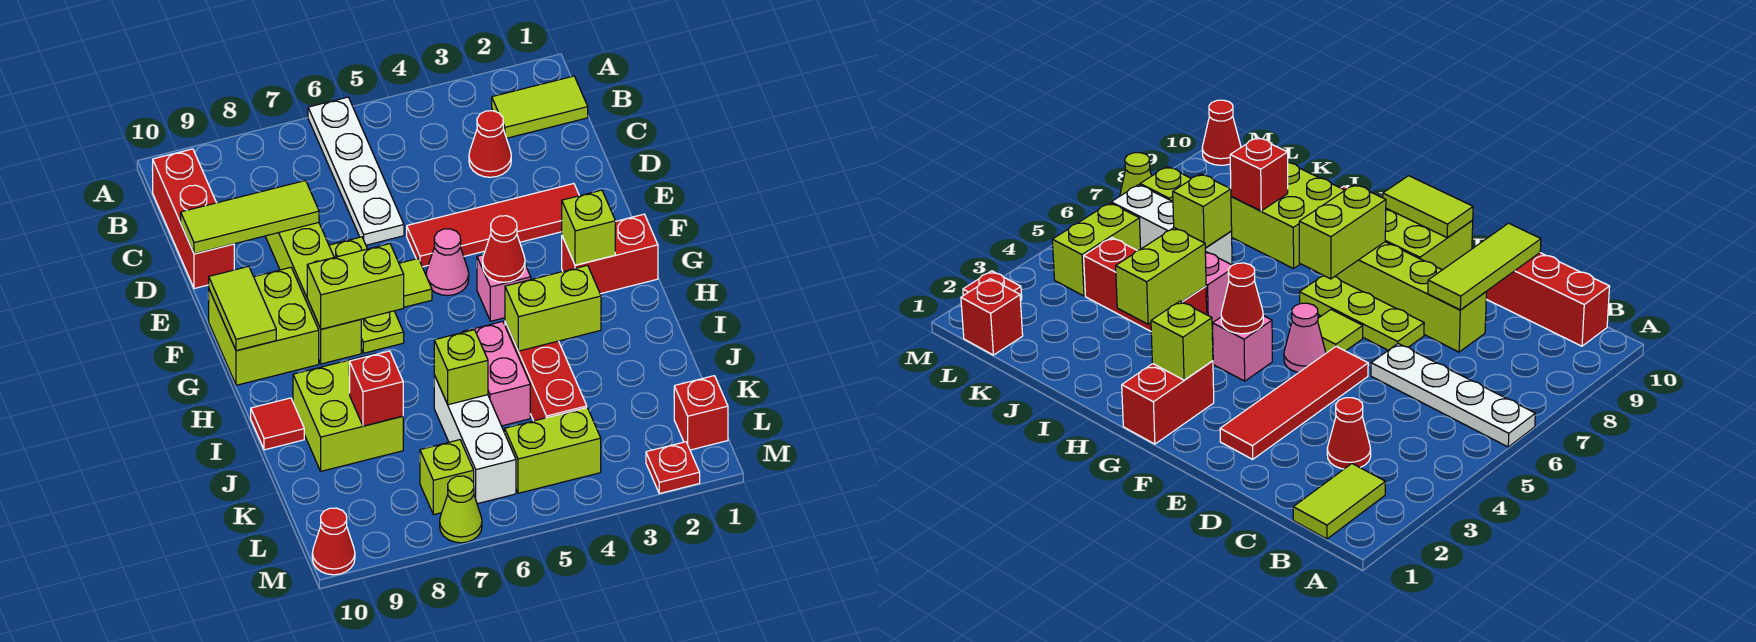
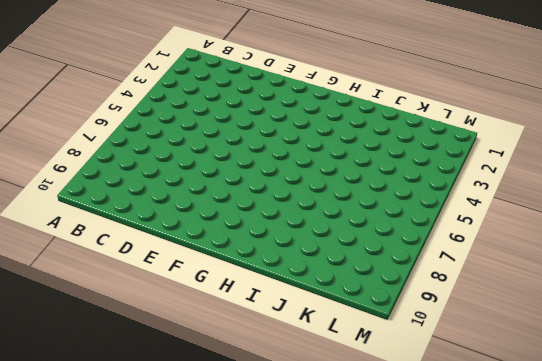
none -> white 1x4 plate [308,97,404,245]
none -> lime 1x2 tile [492,76,588,138]
none -> red 1x3 brick [152,149,234,289]
none -> red 1x1 cone [469,111,511,177]

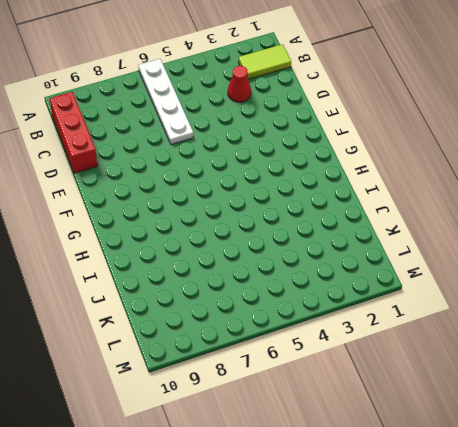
none -> lime 1x4 brick [265,223,361,364]
none -> red 1x4 tile [407,184,579,267]
none -> lime 1x3 plate [329,237,404,353]
none -> pink 1x1 cone [426,229,469,296]

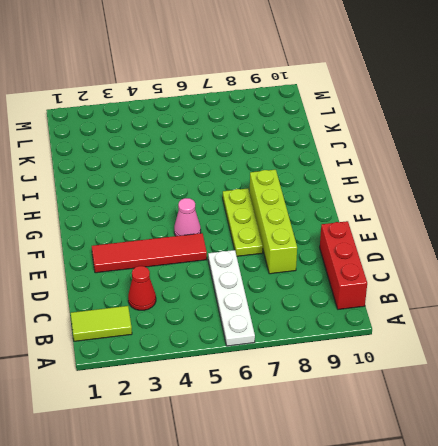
none -> lime 1x1 tile [399,259,432,307]
none -> lime 2x2 brick [208,267,319,385]
none -> red 1x2 brick [562,214,658,294]
none -> pink 1x1 brick [477,255,531,321]

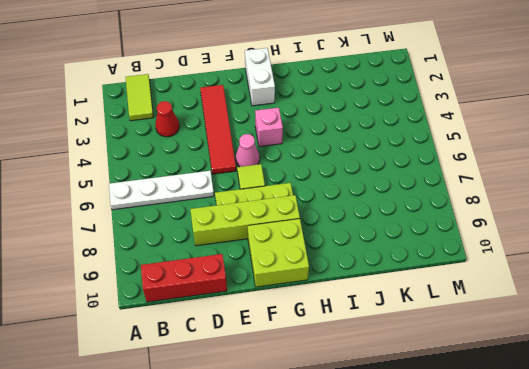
white 1x2 brick [245,48,275,106] -> red 1x2 brick [562,214,658,294]
none -> red 1x3 brick [505,322,587,421]
none -> pink 1x2 brick [463,321,530,426]
none -> lime 2x2 brick [293,353,403,471]
none -> red 1x1 tile [251,398,304,450]

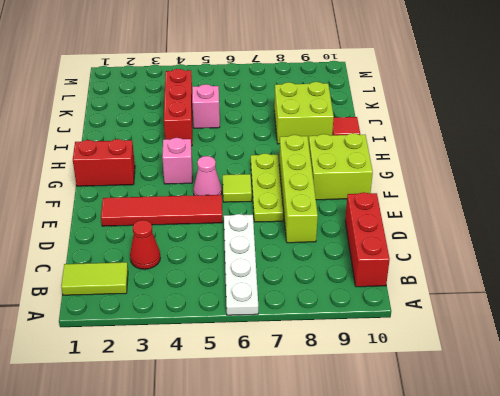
pink 1x1 brick [192,84,220,128] -> pink 1x2 brick [463,321,530,426]
none -> white 1x3 brick [434,375,516,504]
none -> red 1x1 brick [674,376,728,450]
none -> lime 1x2 brick [505,408,601,493]
none -> lime 1x1 brick [420,440,474,515]

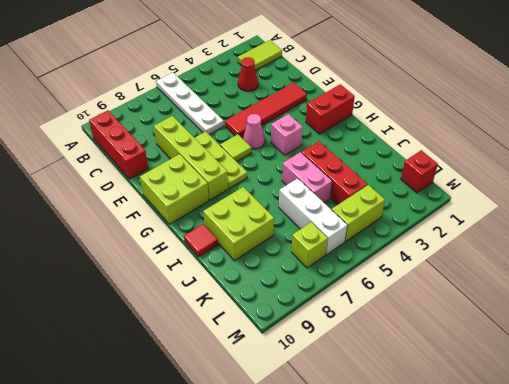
none -> red 1x1 plate [646,442,700,494]
none -> lime 1x1 cone [440,476,482,543]
none -> red 1x1 cone [312,508,355,575]
none -> lime 1x3 tile [181,181,319,254]

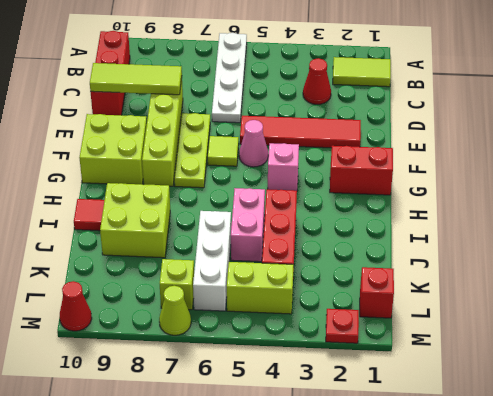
none -> lime 1x2 tile [209,266,276,351]
none -> lime 1x1 brick [562,190,615,265]
none -> red 1x1 cone [483,216,525,282]
none -> lime 1x2 brick [307,244,404,329]

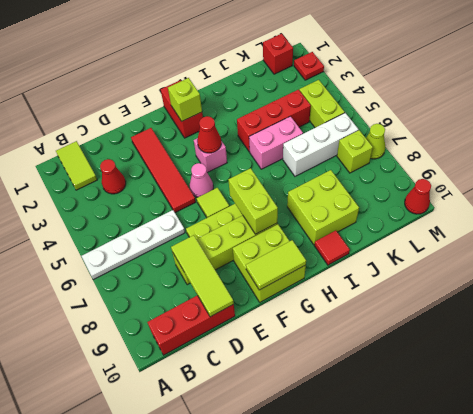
none -> lime 1x2 brick [505,265,601,351]
none -> lime 1x1 brick [434,330,488,405]
none -> red 1x1 brick [350,351,403,426]

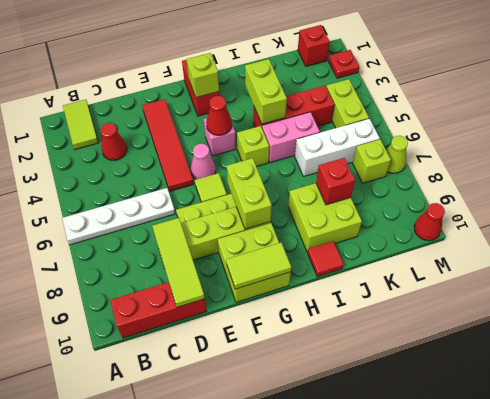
lime 1x1 brick [237,126,269,167] -> lime 1x1 brick moved to [434,330,488,405]

